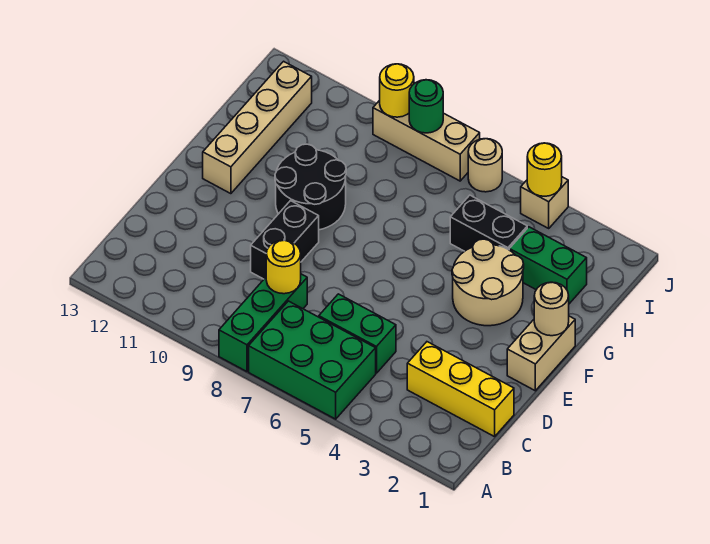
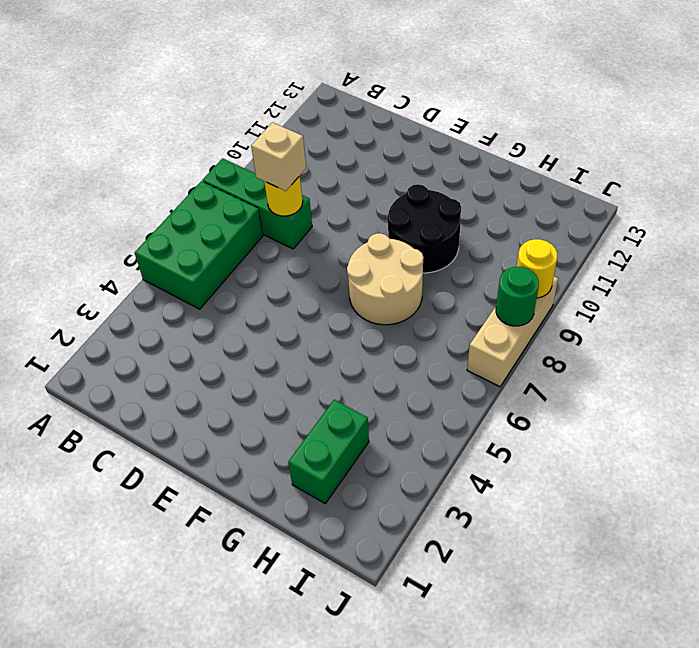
tan 1x1 brick [251,122,306,191] -> tan 1x1 brick moved to [521,177,568,228]
tan 2x2 round brick [347,233,424,325] -> tan 2x2 round brick moved to [452,239,524,326]
none -> yellow 1x3 brick [407,342,514,437]
none -> green 1x2 brick [319,294,396,373]
none -> black 1x2 brick [251,201,319,279]

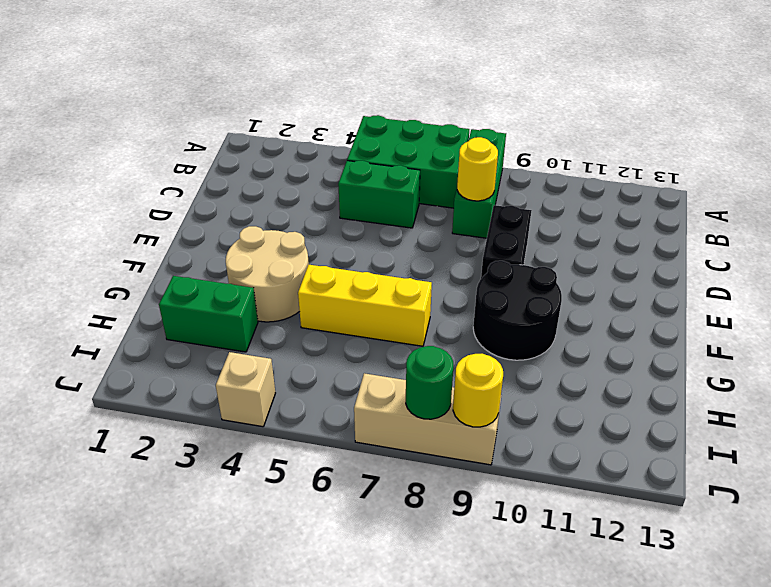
yellow 1x3 brick [298,265,432,346] -> yellow 1x3 brick moved to [407,342,514,437]
none -> tan 1x2 brick [507,316,575,391]
none -> tan 1x4 brick [203,61,312,194]
none -> black 1x2 brick [450,195,527,251]

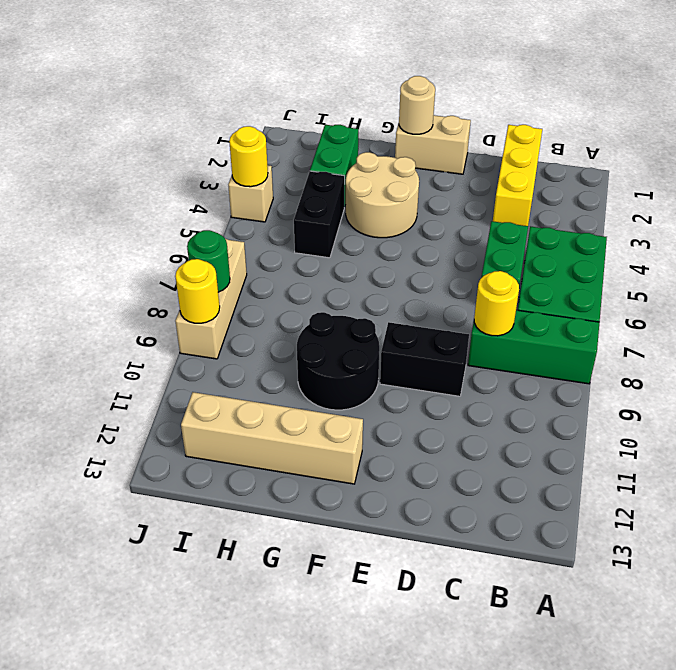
none -> tan 1x1 round brick [468,139,502,192]

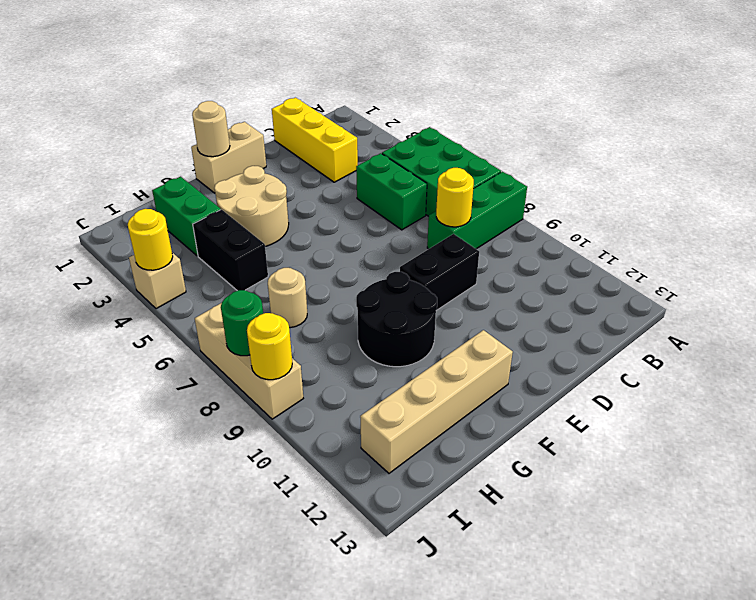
tan 1x1 round brick [268,268,307,328] -> tan 1x1 round brick moved to [468,139,502,192]

